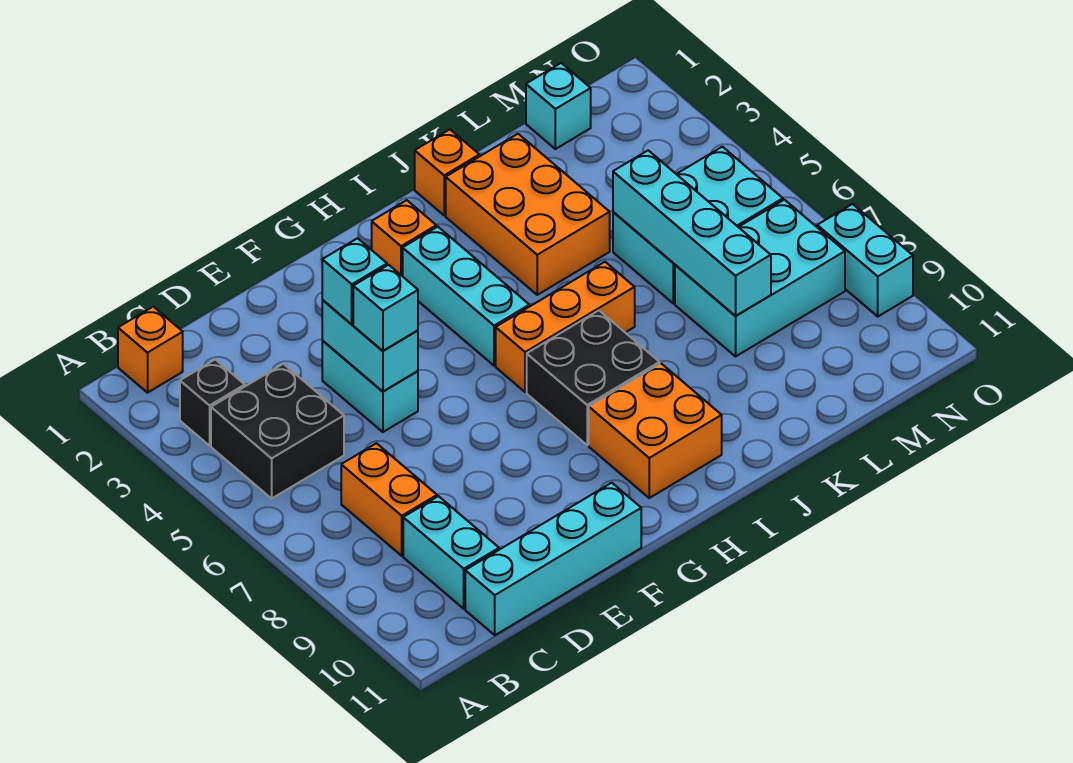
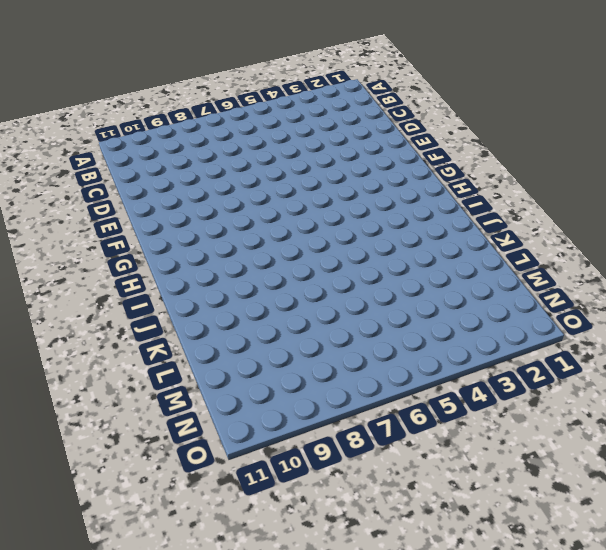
none -> orange 1x1 brick [118,307,183,393]
none -> black 1x1 brick [180,360,245,446]
none -> black 2x2 brick [211,364,344,498]

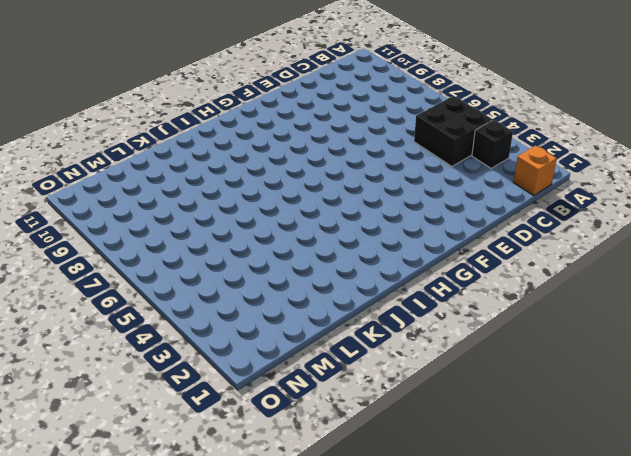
none -> orange 1x2 brick [341,443,437,556]
none -> cyan 1x2 brick [403,496,499,609]
none -> cyan 1x4 brick [465,483,641,635]

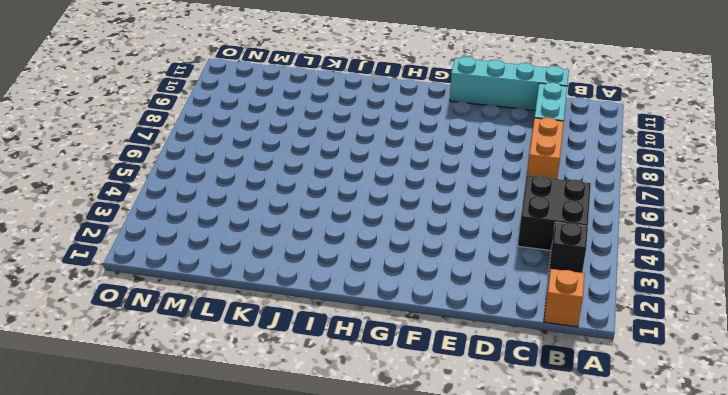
none -> cyan 1x2 brick [322,341,418,432]
none -> orange 1x1 brick [372,200,436,276]
none -> cyan 1x3 brick [403,227,529,366]

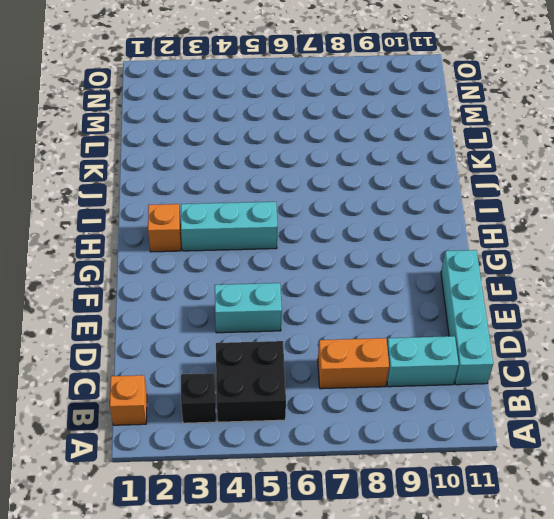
none -> orange 1x3 brick [496,262,635,392]
none -> black 2x2 brick [527,311,660,445]
none -> orange 2x2 brick [589,364,722,498]

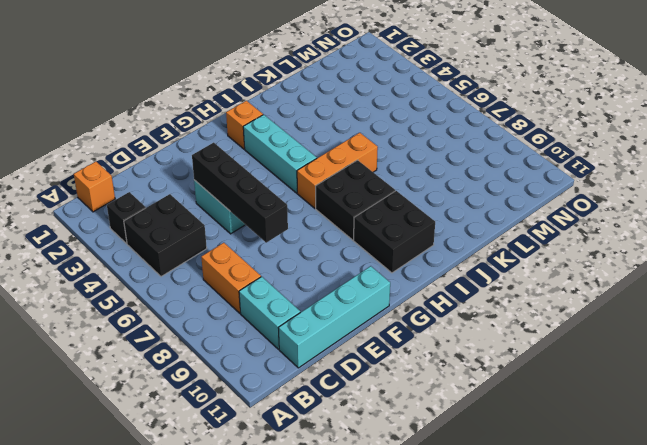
black 1x4 brick [192,143,288,243] -> cyan 1x2 brick [322,300,418,392]
black 2x2 brick [354,191,435,273] -> orange 2x2 brick [589,364,722,498]
none -> orange 1x1 brick [415,129,480,215]
none -> orange 2x3 brick [446,134,610,295]
none -> cyan 2x3 brick [613,147,783,304]

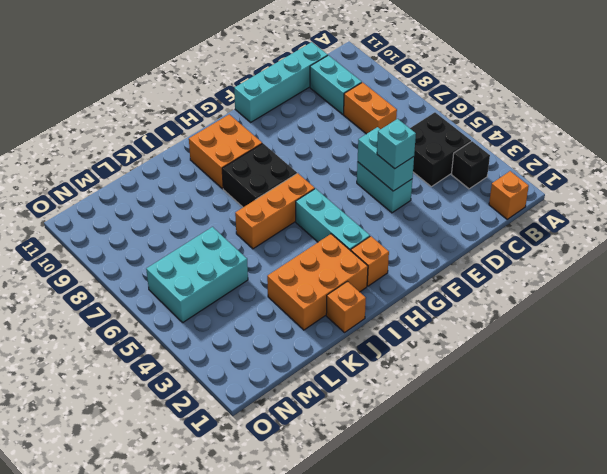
orange 2x3 brick [267,234,368,330] -> orange 2x3 brick turned to [446,134,610,295]
none -> cyan 2x3 brick [675,200,845,356]
none -> cyan 1x1 brick [526,63,591,149]
none -> cyan 1x2 brick [817,204,913,316]

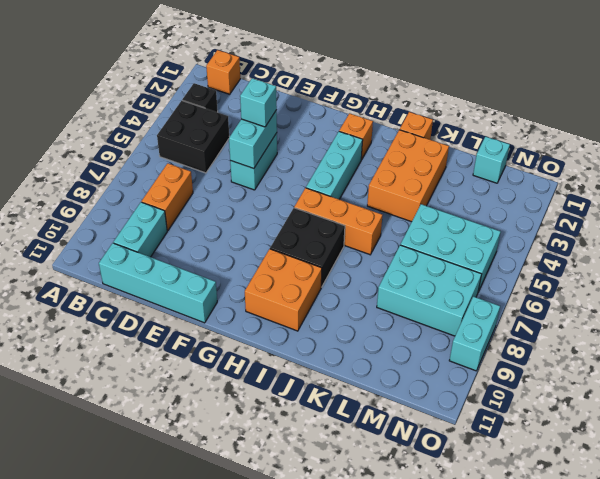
none -> cyan 1x4 brick [613,150,771,316]
none -> cyan 1x1 brick [353,265,418,351]

